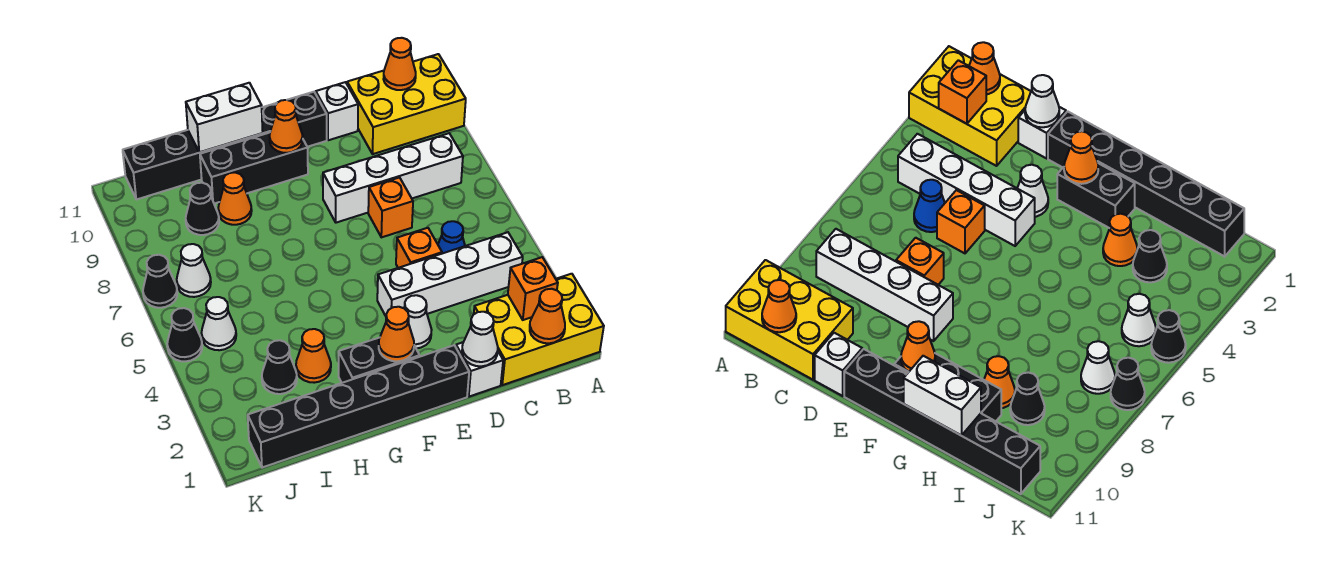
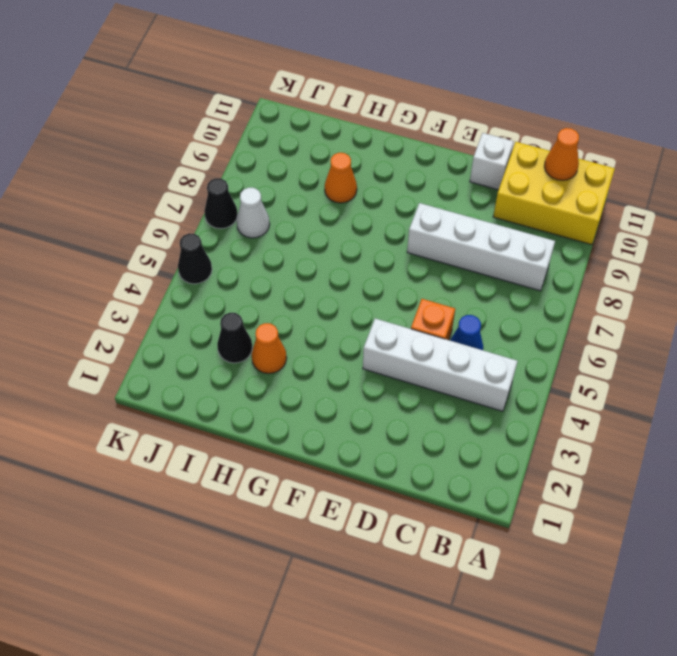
none -> yellow 2x3 brick [474,274,604,385]
none -> white 1x1 brick [456,342,503,397]
none -> orange 1x1 brick [368,178,413,237]

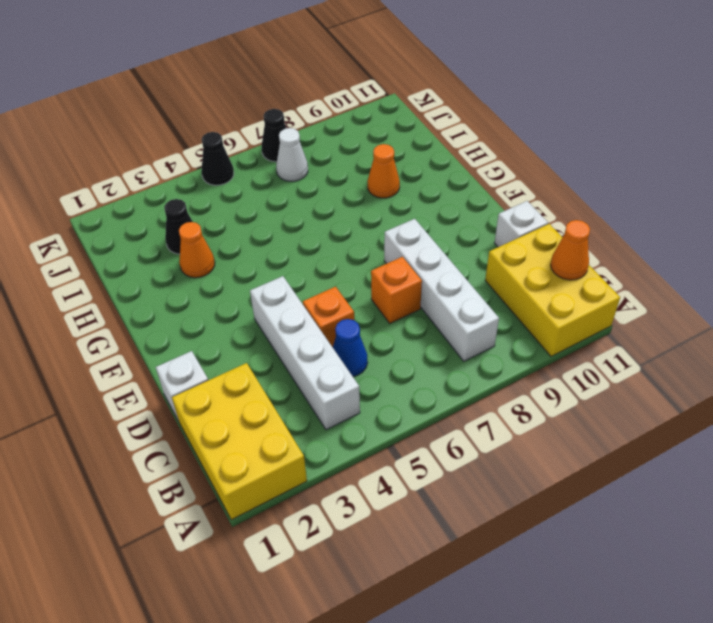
none -> black 1x6 brick [247,345,469,468]
none -> white 1x1 cone [404,295,432,349]
none -> black 1x6 brick [123,92,327,200]

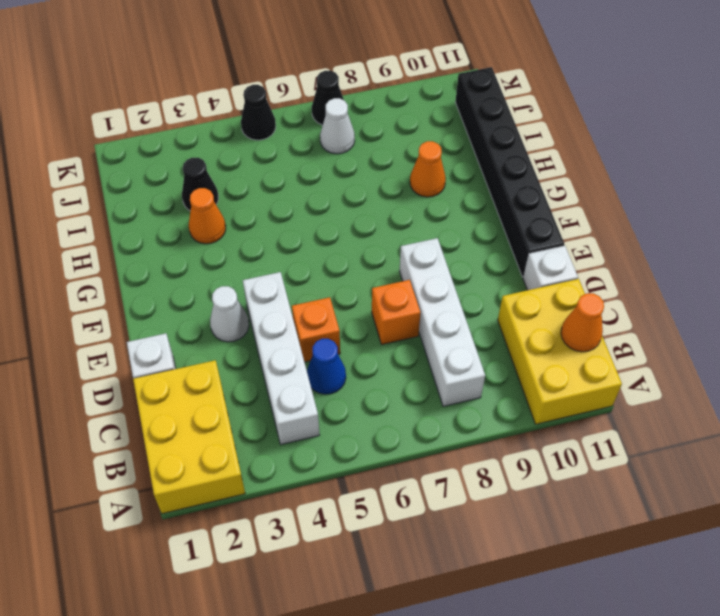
none -> black 1x6 brick [247,345,469,468]
none -> black 1x2 brick [339,338,420,383]
none -> black 1x3 brick [200,133,308,204]

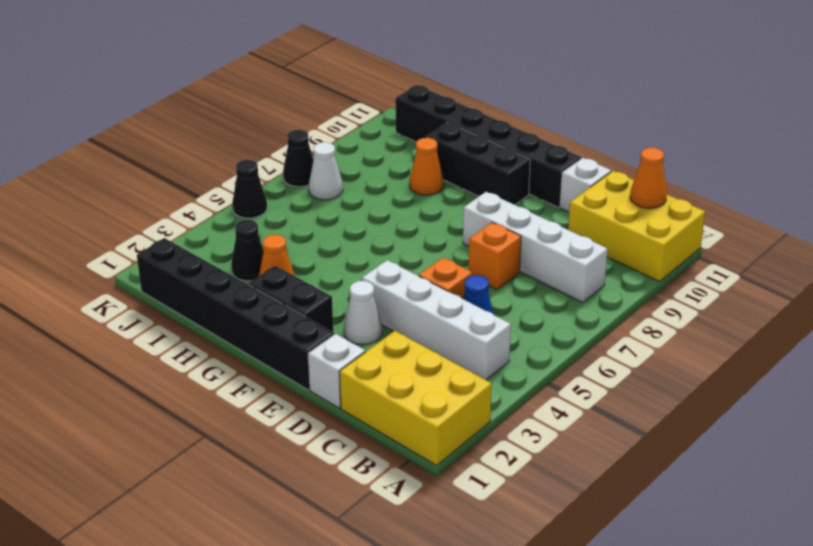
none -> black 1x1 cone [186,183,219,235]
none -> white 1x1 cone [201,297,236,350]
none -> orange 1x1 cone [530,289,565,343]

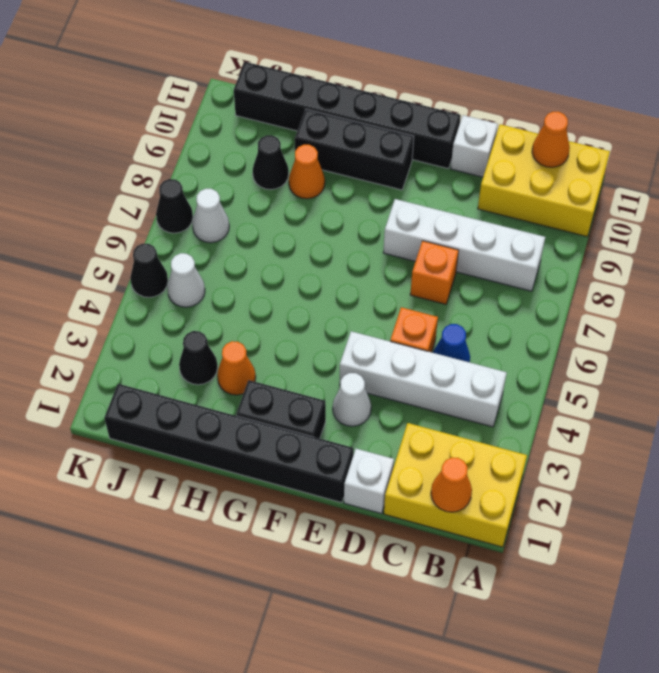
none -> orange 1x1 brick [508,257,558,320]
none -> white 1x1 cone [462,312,498,366]
none -> orange 1x1 cone [379,307,414,361]

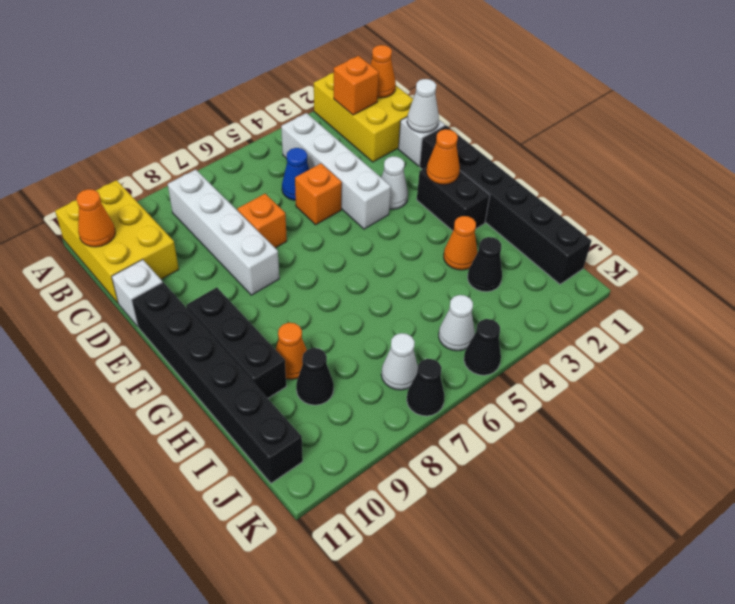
none -> orange 1x1 cone [270,100,303,153]
none -> white 1x2 brick [186,83,263,152]

